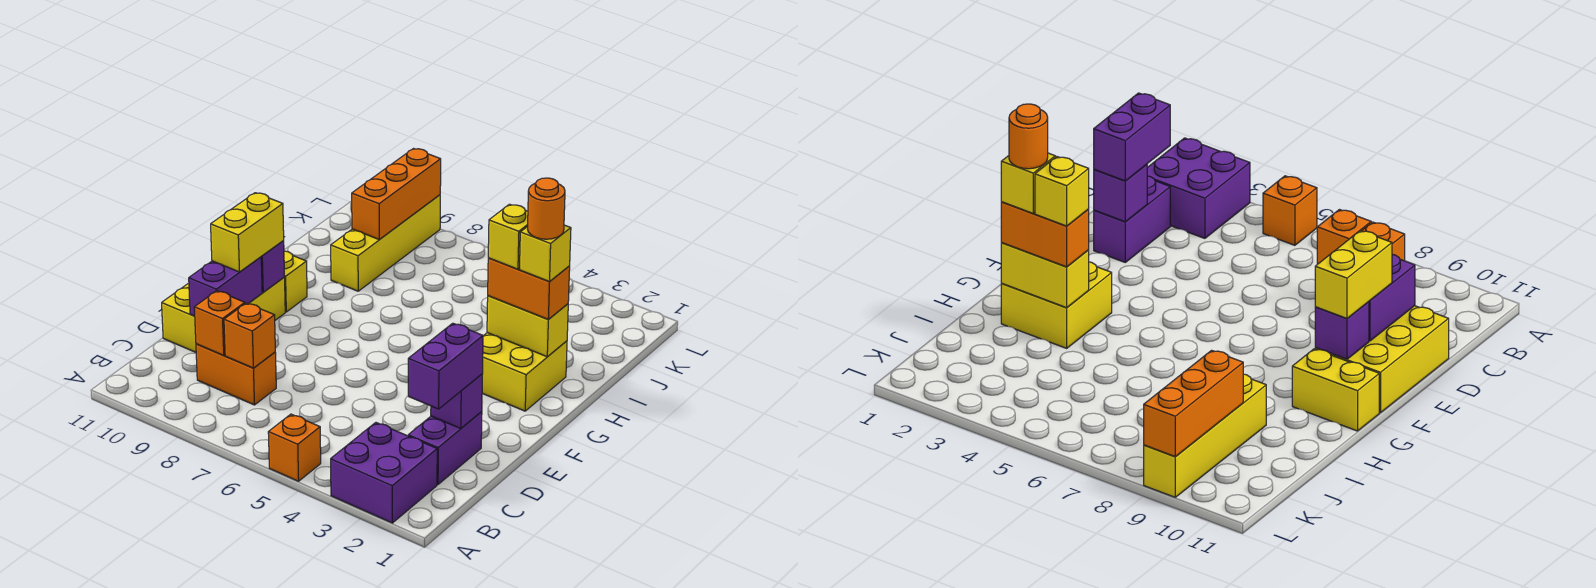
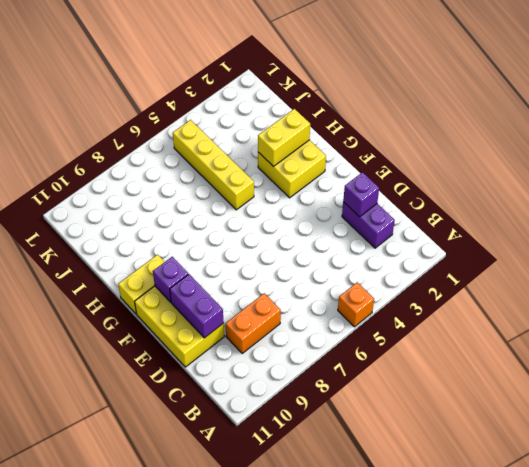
yellow 1x4 brick [173,120,254,210] -> yellow 1x4 brick moved to [331,195,440,291]
none -> purple 2x2 brick [331,423,437,523]
none -> orange 1x1 brick [224,303,275,368]
none -> orange 1x1 brick [194,291,245,355]

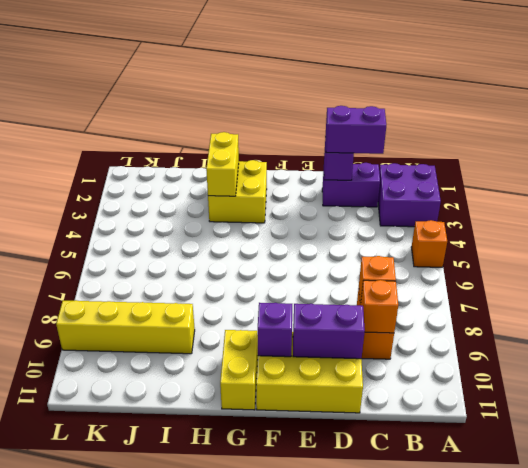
none -> orange 1x3 brick [352,149,441,240]
none -> yellow 1x2 brick [211,193,284,272]
none -> orange 1x2 brick [488,258,570,319]

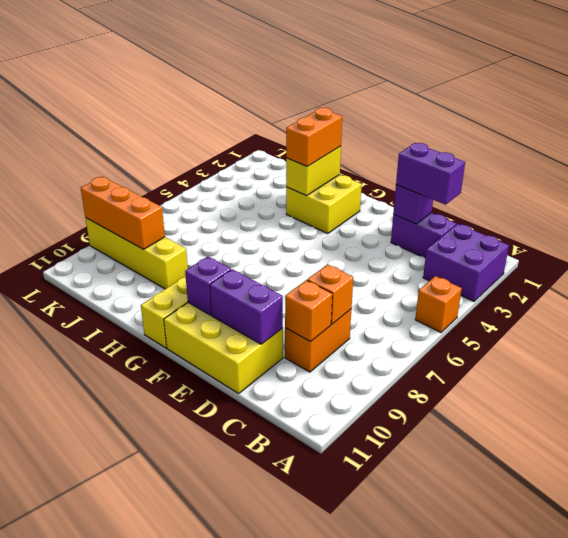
none -> yellow 1x2 brick [211,193,284,272]
none -> yellow 1x1 brick [520,225,571,282]
none -> yellow 1x1 brick [488,204,528,269]

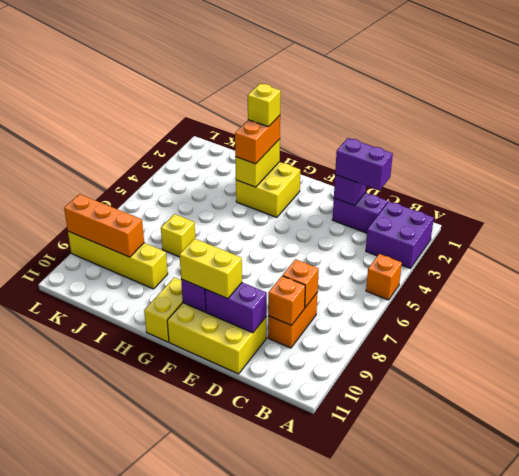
yellow 1x1 brick [161,214,195,257] -> yellow 1x1 brick moved to [488,204,528,269]
none -> orange 1x1 round brick [528,178,565,239]

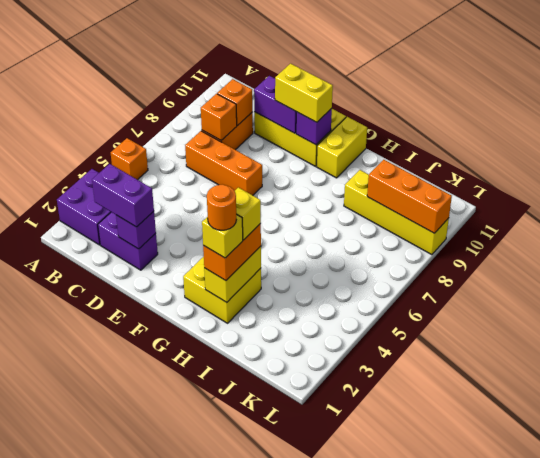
orange 1x3 brick [185,131,262,195] -> none

